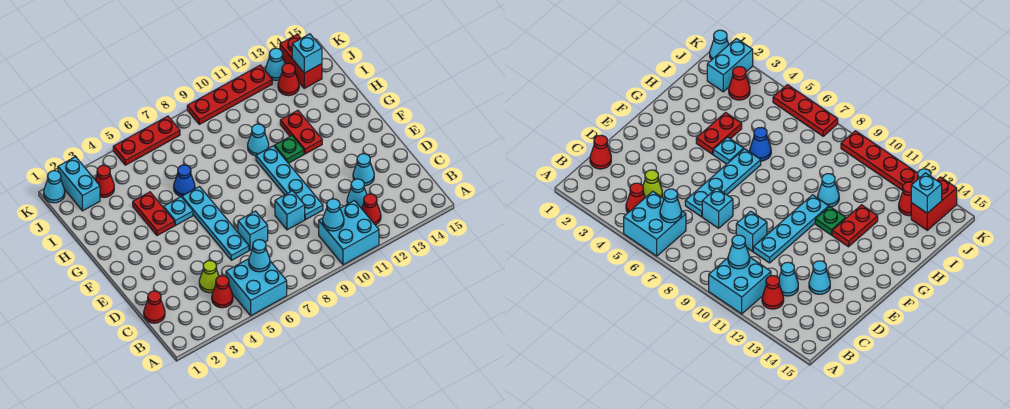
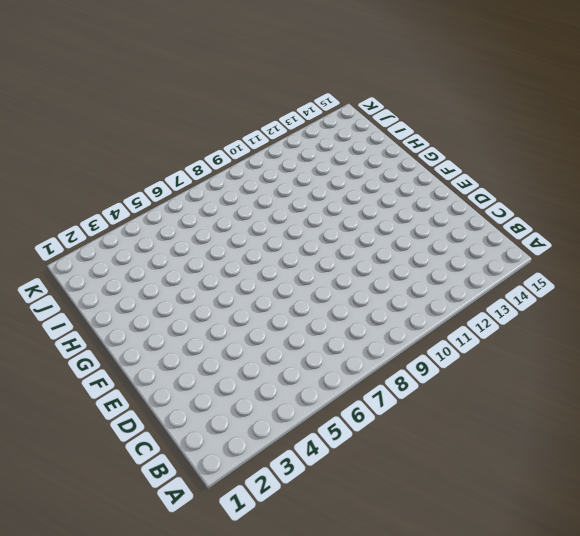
none -> cyan 2x2 brick [226,259,287,316]
none -> cyan 2x2 brick [319,201,379,265]
none -> red 1x1 cone [212,276,233,308]

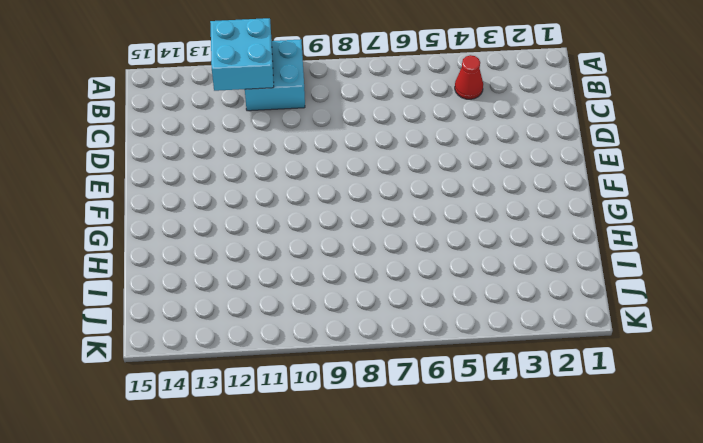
cyan 2x2 brick [210,18,274,91] -> cyan 2x2 brick moved to [226,259,287,316]
none -> red 1x1 cone [362,194,381,225]
none -> red 1x1 cone [144,291,165,323]
none -> lime 1x1 cone [199,260,219,293]

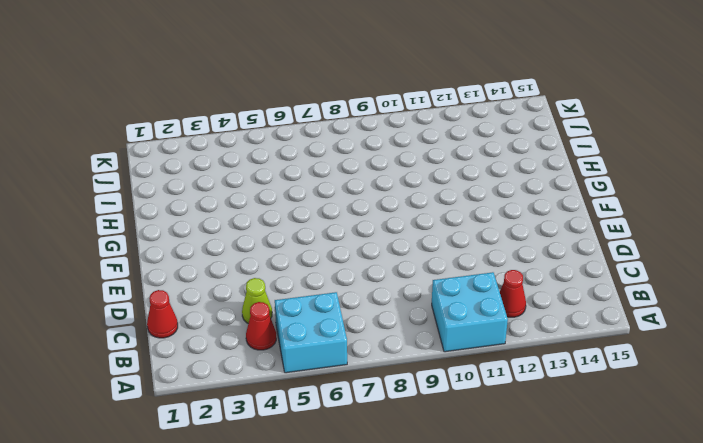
none -> cyan 1x1 cone [347,179,367,209]
none -> cyan 1x4 plate [182,187,249,260]
none -> cyan 1x1 brick [238,211,268,250]

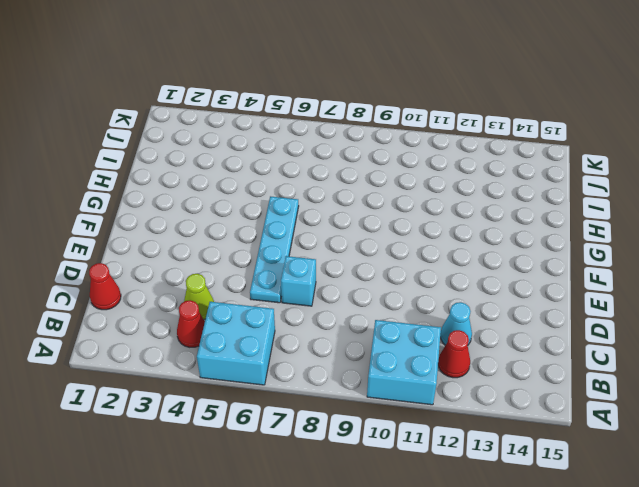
none -> cyan 1x1 brick [275,191,305,230]
none -> cyan 1x4 plate [256,146,323,220]
none -> cyan 1x1 cone [353,154,374,186]

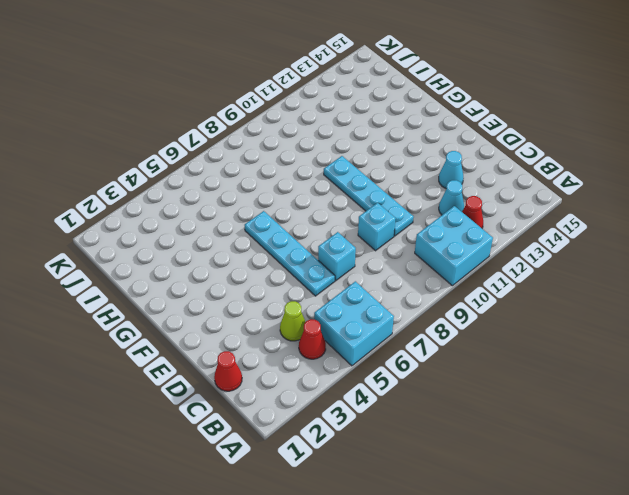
none -> red 1x2 plate [133,192,175,236]
none -> cyan 1x1 plate [164,197,193,225]
none -> green 1x1 plate [274,136,304,163]

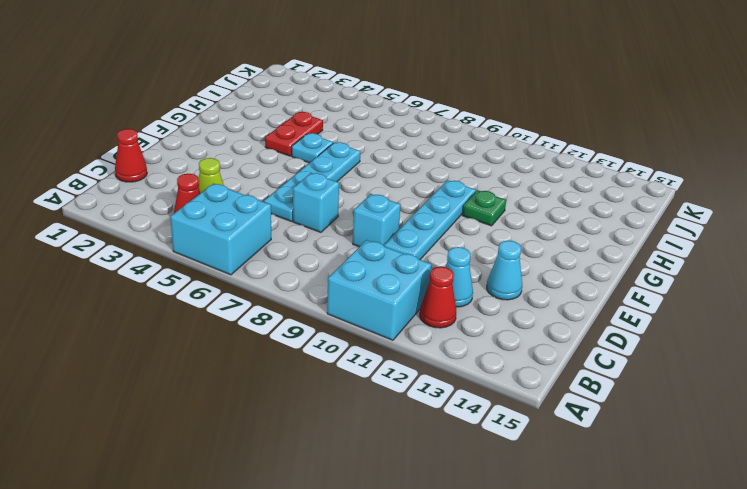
none -> red 1x2 plate [280,110,322,154]
none -> blue 1x1 cone [174,165,195,197]
none -> cyan 1x1 cone [248,124,269,156]

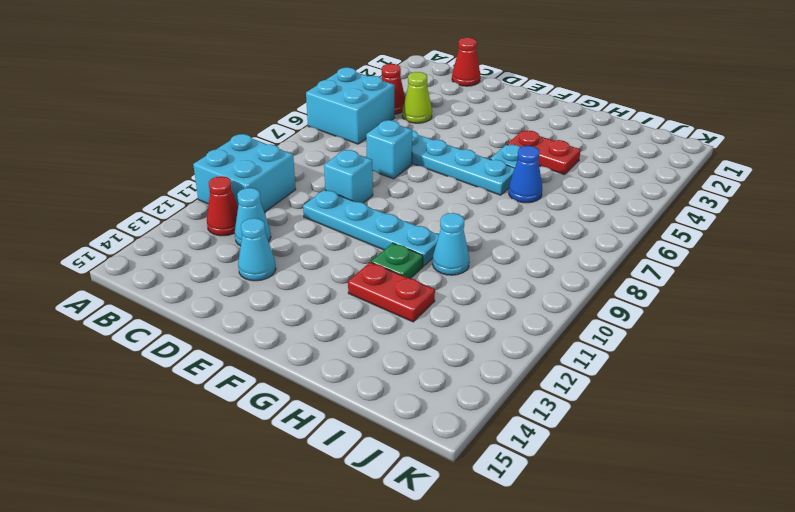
none -> cyan 1x2 brick [58,157,100,211]
none -> red 1x1 cone [95,165,114,197]
none -> red 1x1 cone [278,63,299,96]

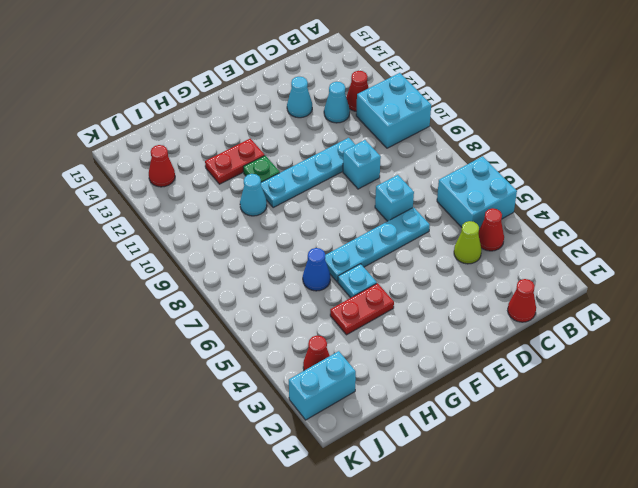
none -> red 1x2 brick [280,34,322,88]
none -> cyan 1x1 cone [44,171,65,203]
none -> red 1x3 plate [113,116,180,165]

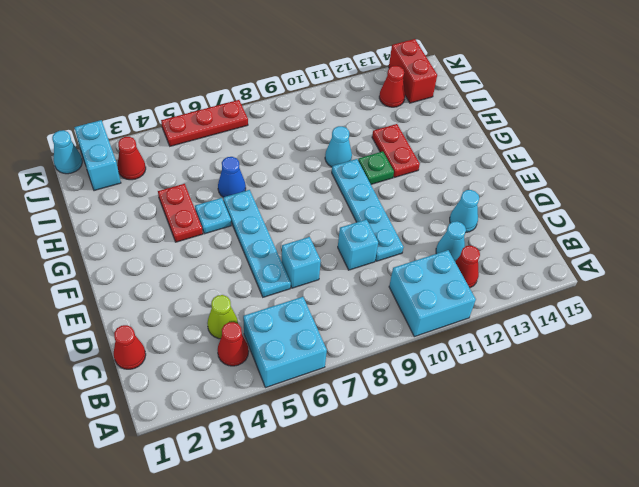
none -> red 1x4 plate [187,65,272,124]
none -> cyan 1x1 cone [265,48,285,80]
none -> cyan 1x1 cone [249,240,270,272]

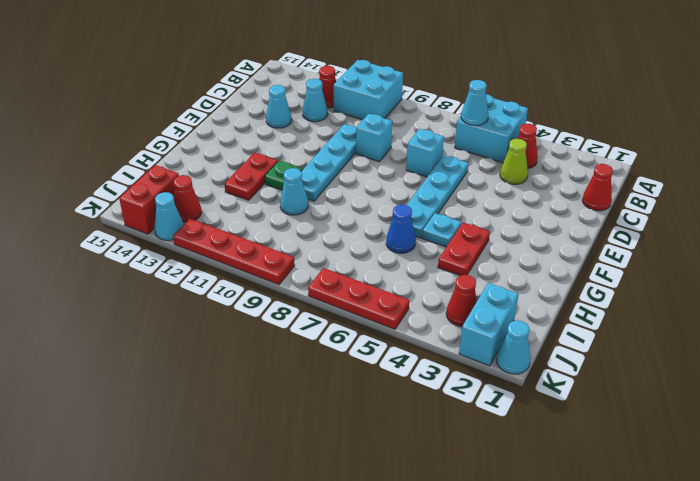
none -> cyan 1x1 cone [323,199,344,231]
none -> cyan 1x1 brick [292,34,322,73]

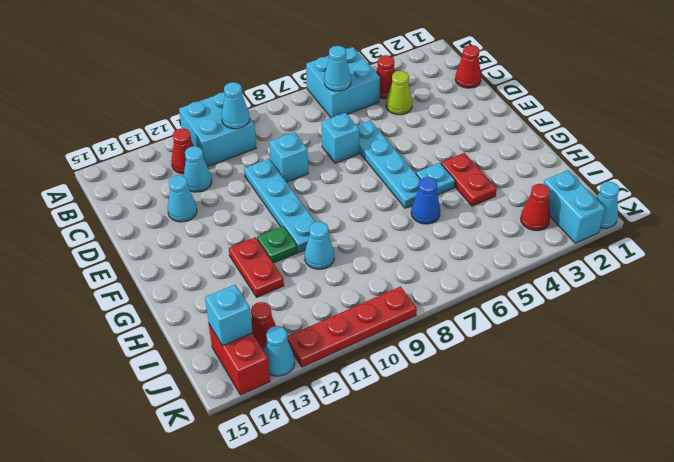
none -> red 1x3 plate [113,116,180,165]

